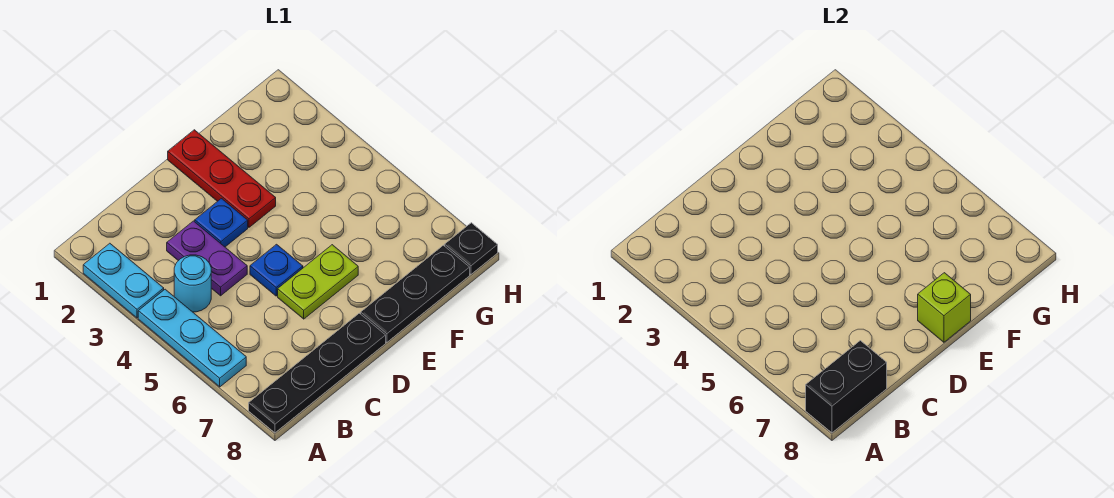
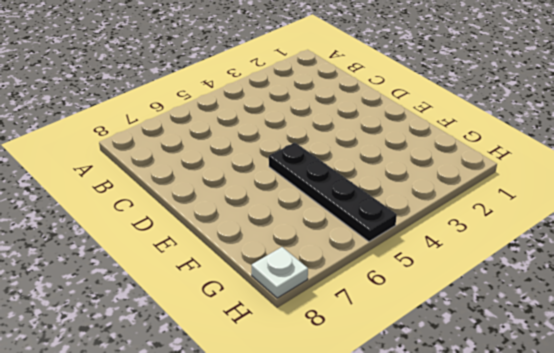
black 1x4 plate [269,143,397,242] -> black 1x4 plate moved to [249,313,386,433]
white 1x1 plate [252,247,308,298] -> black 1x1 plate [445,223,498,274]
none -> cyan 1x2 plate [83,243,164,318]
none -> cyan 1x3 plate [138,289,246,387]
none -> cyan 1x1 round brick [174,255,211,312]

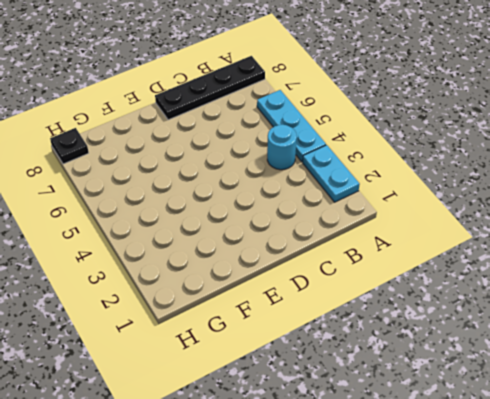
none -> purple 1x2 plate [167,221,247,296]
none -> blue 1x1 plate [195,199,248,247]
none -> blue 1x1 plate [250,244,303,296]

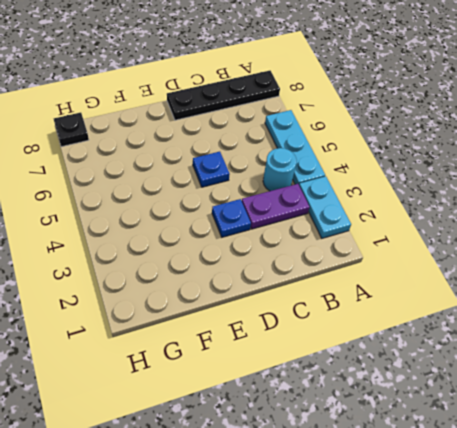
purple 1x2 plate [242,184,310,229] -> purple 1x2 plate turned to [167,221,247,296]
none -> lime 1x2 plate [278,245,358,319]
none -> red 1x3 plate [168,130,276,227]
none -> black 1x3 plate [361,245,470,342]

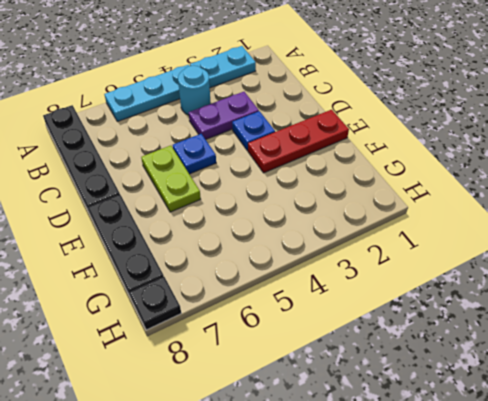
none -> black 1x2 brick [806,341,887,433]
none -> lime 1x1 brick [918,273,971,342]

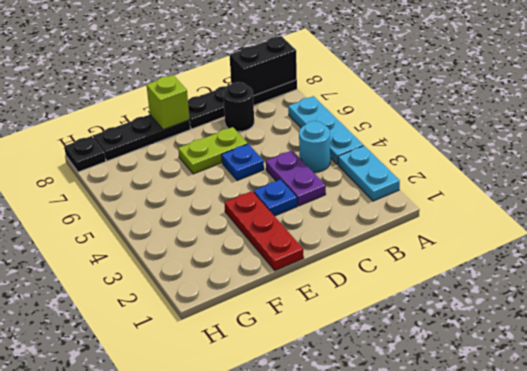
black 1x1 round brick [223,82,254,132] -> none

